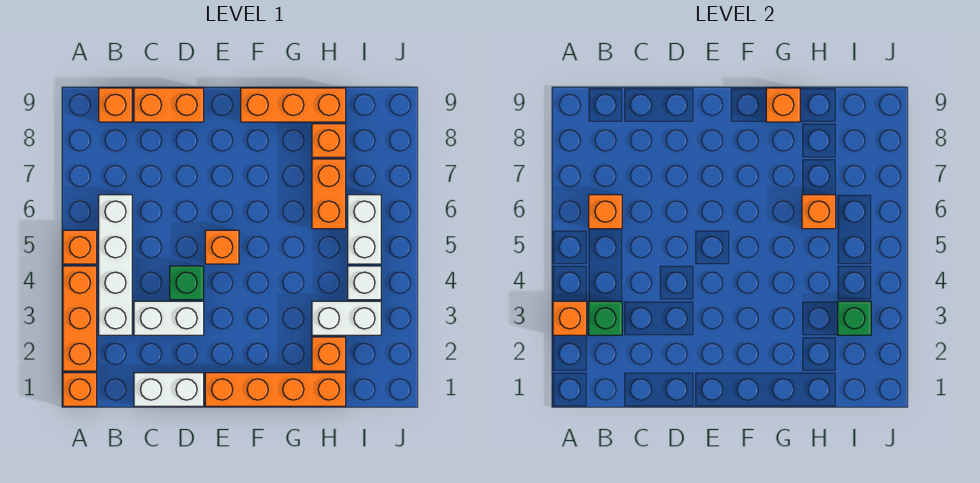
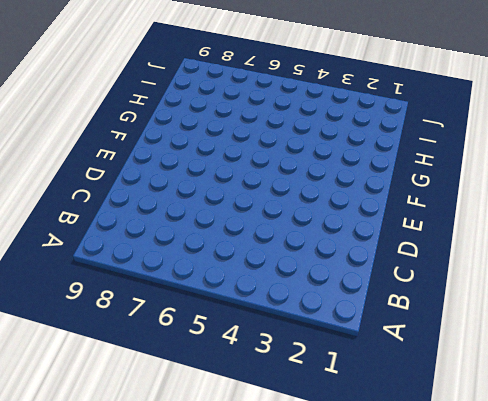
none -> orange 1x1 brick [63,373,97,406]
none -> orange 1x3 brick [63,266,97,371]
none -> orange 1x1 brick [63,230,97,264]

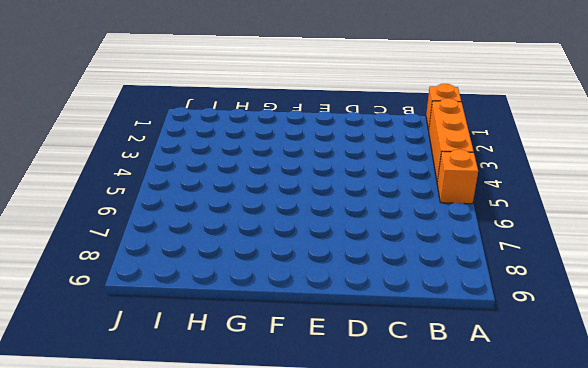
none -> white 1x4 brick [99,195,132,335]
none -> orange 1x1 brick [99,88,132,122]
none -> white 1x2 brick [134,373,204,406]

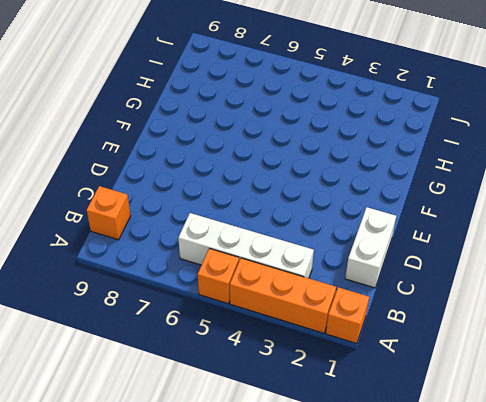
none -> white 1x2 brick [134,301,204,335]
none -> orange 1x2 brick [134,88,204,122]
none -> green 1x1 brick [170,266,204,300]

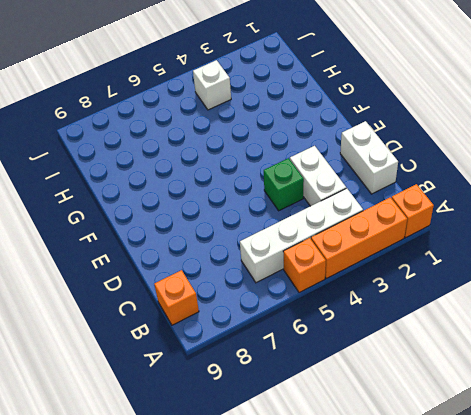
none -> orange 1x2 brick [134,88,204,122]
none -> orange 1x4 brick [205,373,346,406]
none -> orange 1x1 brick [205,230,239,264]

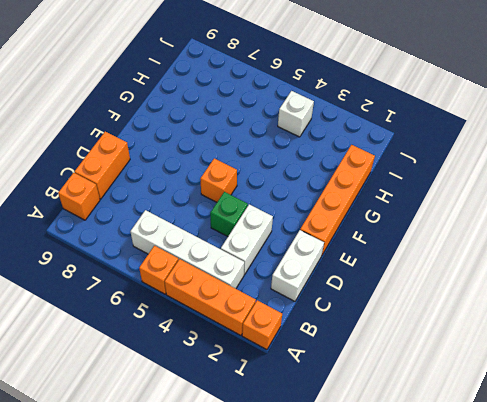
none -> orange 1x3 brick [241,88,346,122]
none -> orange 1x1 brick [312,337,346,371]
none -> white 1x2 brick [312,301,381,335]

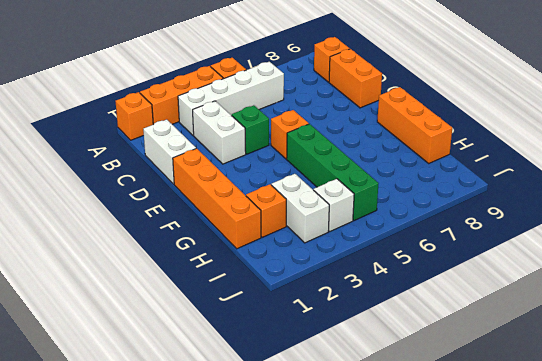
green 1x4 brick [287,124,378,221] -> white 1x2 brick [348,195,381,264]
none -> orange 1x2 brick [312,159,346,229]
none -> orange 1x1 brick [312,124,346,157]
none -> orange 1x1 brick [553,301,587,335]

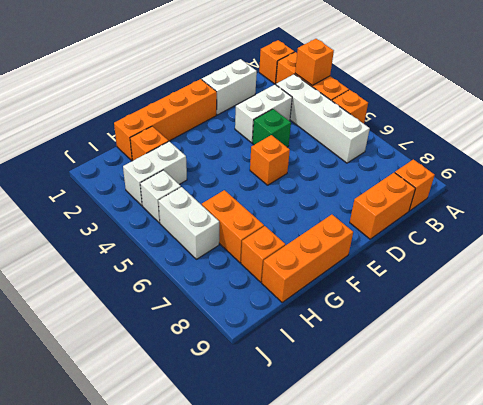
none -> green 1x1 brick [589,301,622,335]
none -> orange 1x1 brick [589,195,622,229]
none -> orange 1x1 brick [766,88,800,122]

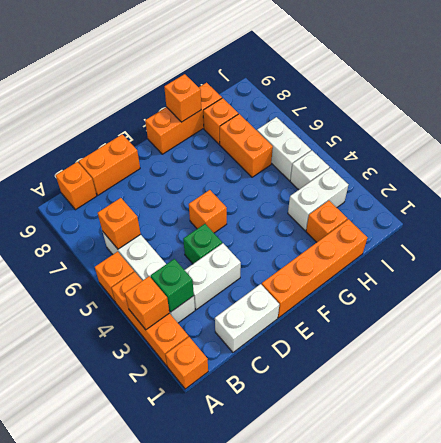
none -> orange 1x1 brick [802,195,836,229]
none -> green 1x1 brick [838,301,871,335]

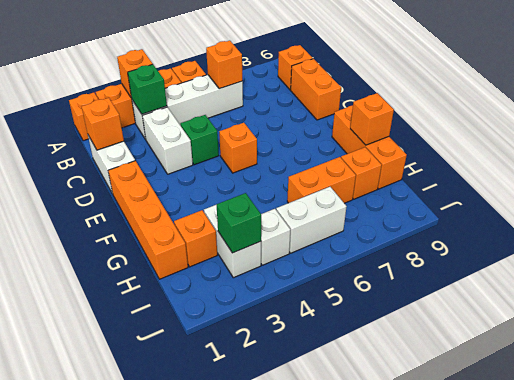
orange 1x1 brick [82,98,124,150] -> orange 1x1 brick moved to [802,195,836,229]

